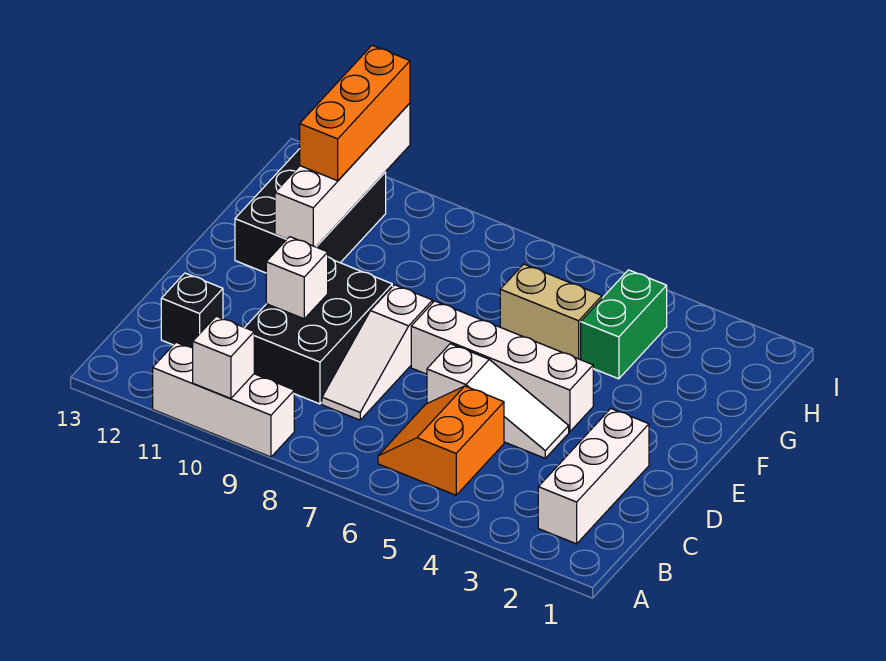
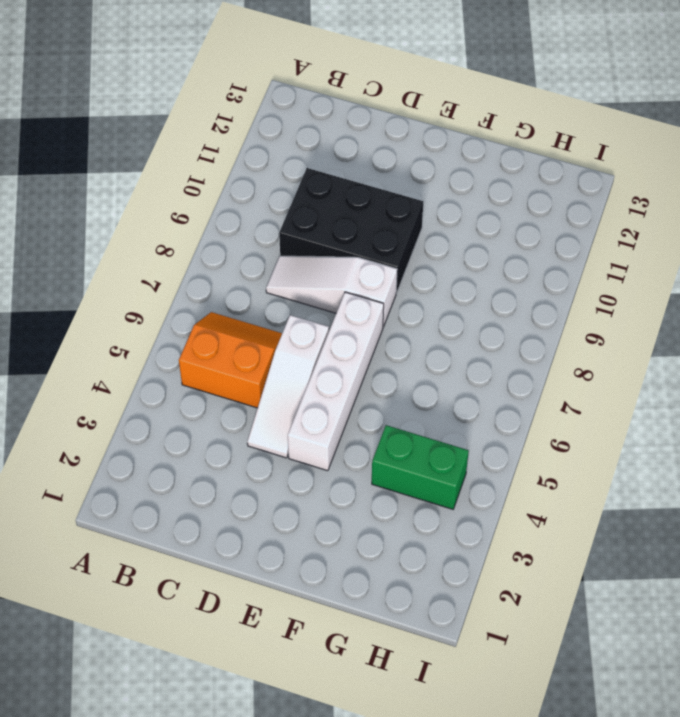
none -> white 1x3 brick [153,342,294,457]
none -> white 1x3 brick [538,409,649,544]
none -> black 1x1 brick [161,273,223,348]

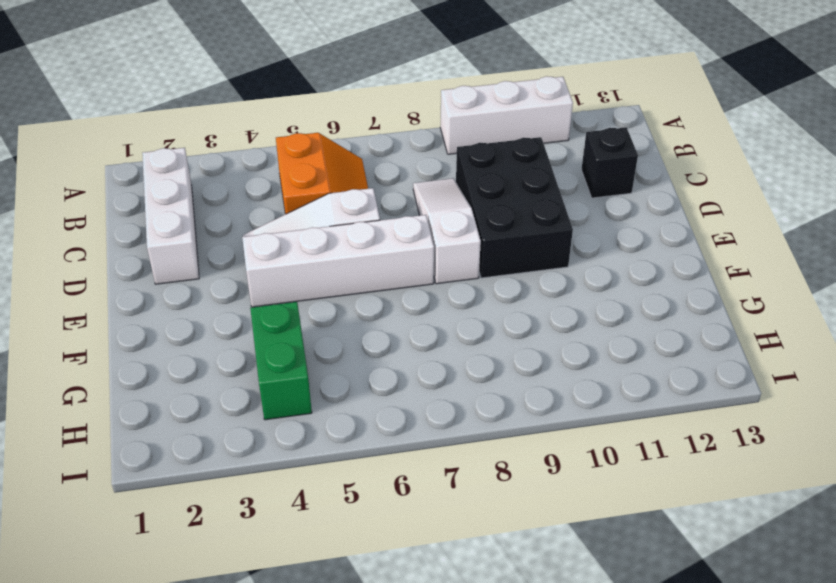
none -> black 2x3 brick [235,149,386,273]
none -> tan 1x2 brick [500,264,602,360]
none -> white 1x1 brick [193,316,254,399]

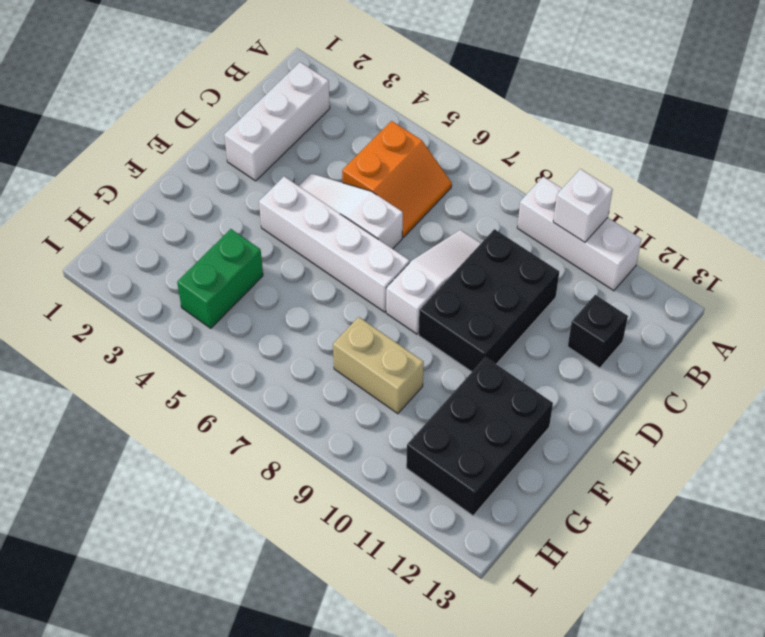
tan 1x2 brick [333,317,424,414] -> tan 1x2 brick moved to [500,264,602,360]
none -> white 1x1 brick [266,237,328,319]
none -> white 1x4 brick [275,103,410,247]
none -> orange 1x3 brick [300,45,410,181]

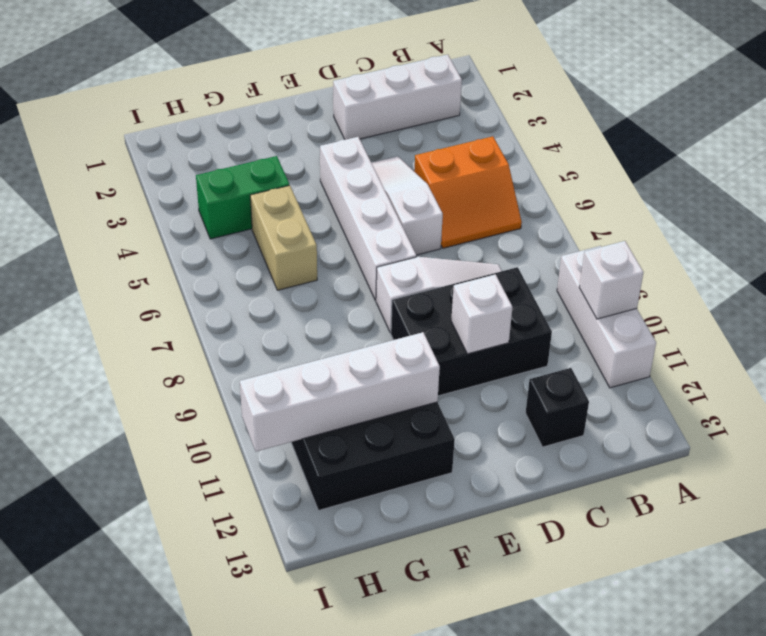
none -> orange 1x3 brick [300,45,410,181]

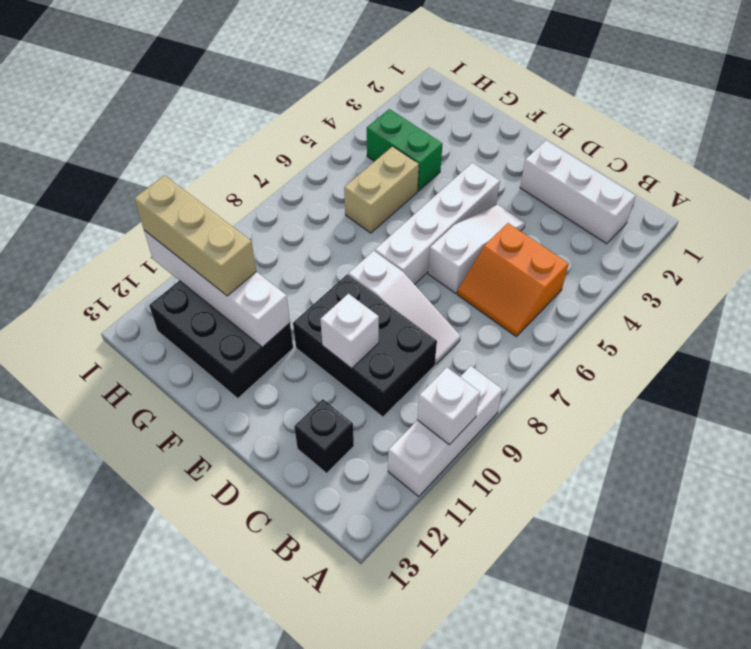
tan 1x3 brick [134,175,256,296] -> orange 1x3 brick [300,45,410,181]

